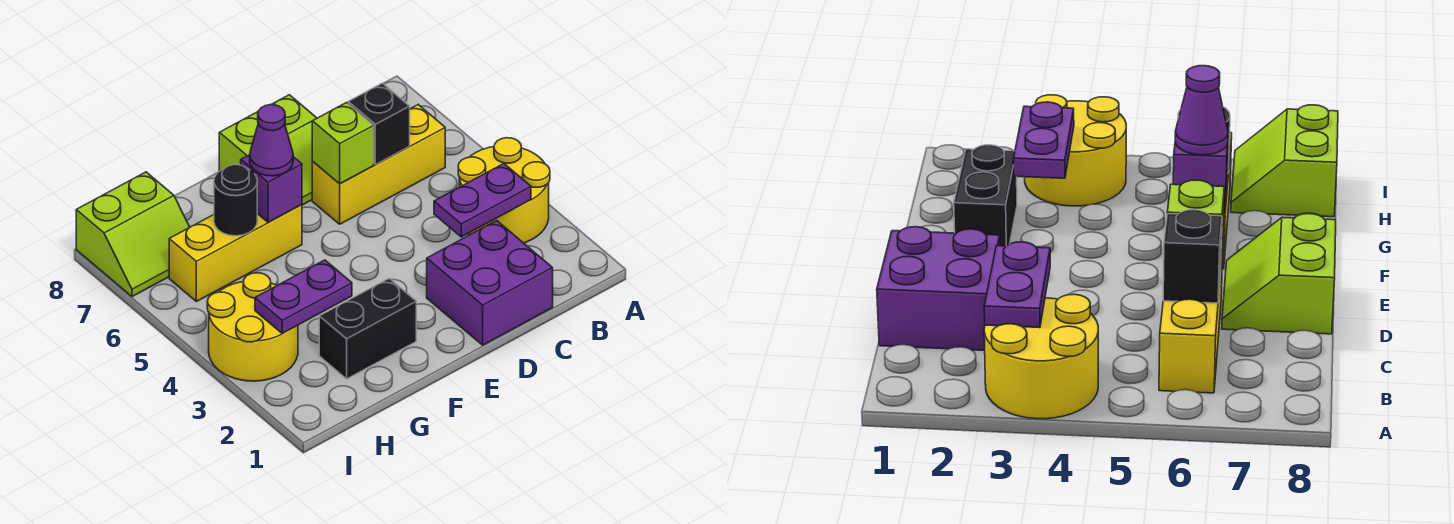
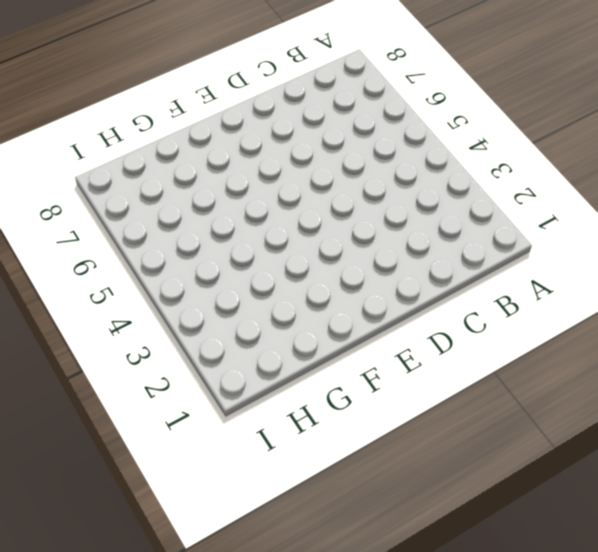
none -> yellow 2x2 round brick [458,138,550,243]
none -> yellow 1x3 brick [312,105,445,224]
none -> purple 2x2 brick [427,221,553,345]

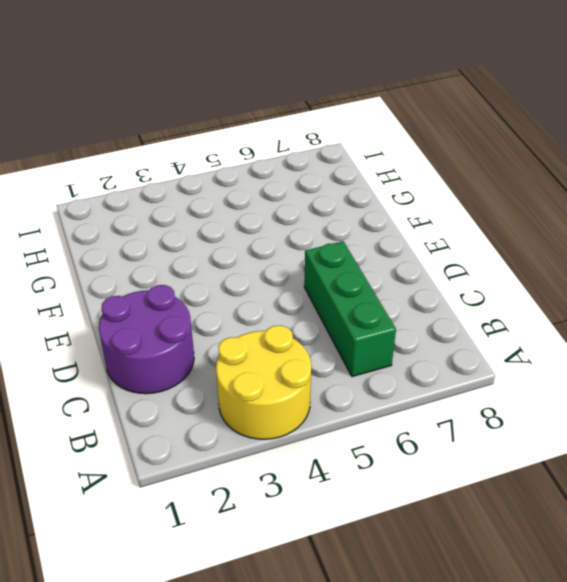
green 1x3 brick [304,241,396,377] -> yellow 1x3 brick [312,105,445,224]
purple 2x2 round brick [99,285,194,394] -> purple 2x2 brick [427,221,553,345]
none -> lime 2x2 slope [219,95,317,205]
none -> black 1x2 brick [319,278,416,379]
none -> yellow 1x3 brick [169,205,302,301]

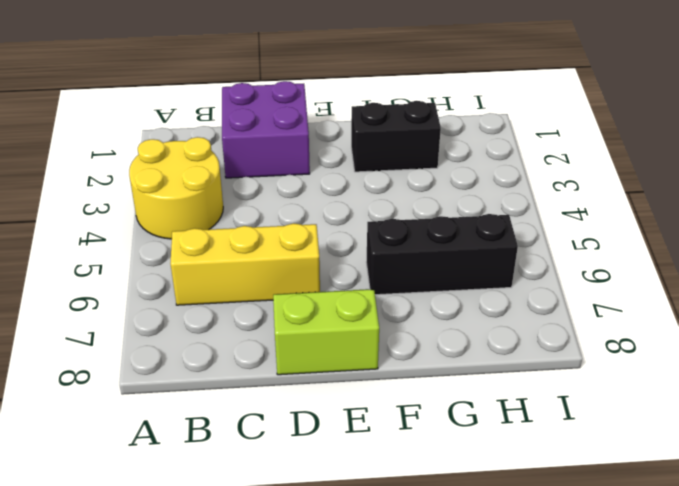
black 1x3 brick [366,214,518,295] -> yellow 1x3 brick [169,205,302,301]
none -> yellow 2x2 round brick [207,273,298,381]
none -> lime 2x2 slope [76,172,190,297]
none -> purple 1x2 plate [434,164,531,237]

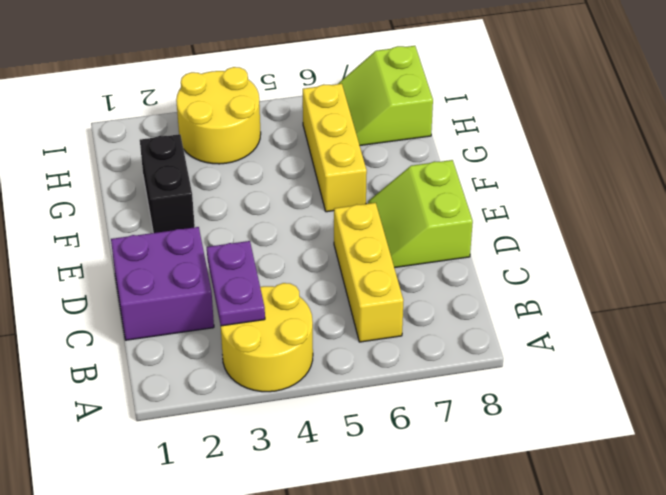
none -> black 1x1 brick [348,83,410,164]
none -> lime 1x1 brick [312,103,374,184]
none -> purple 1x1 brick [241,155,302,222]

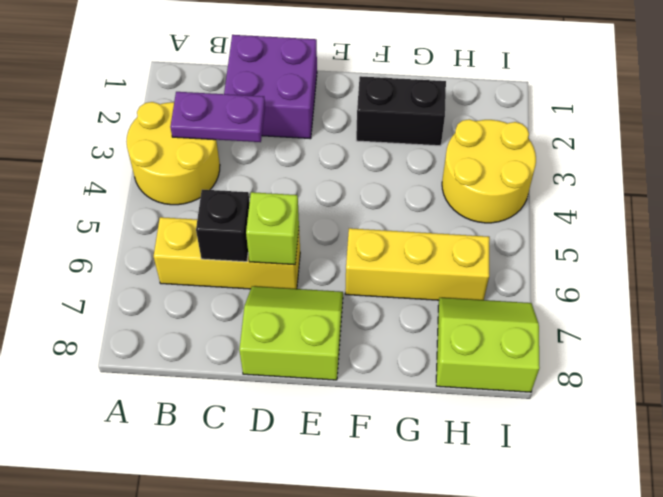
none -> purple 1x1 brick [241,155,302,222]
none -> purple 1x2 plate [255,260,352,333]
none -> black 1x1 round brick [214,165,257,236]

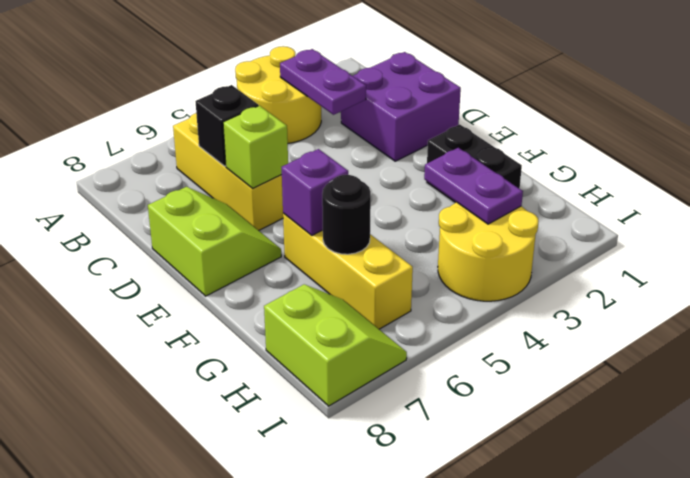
none -> purple 1x1 cone [250,105,293,176]

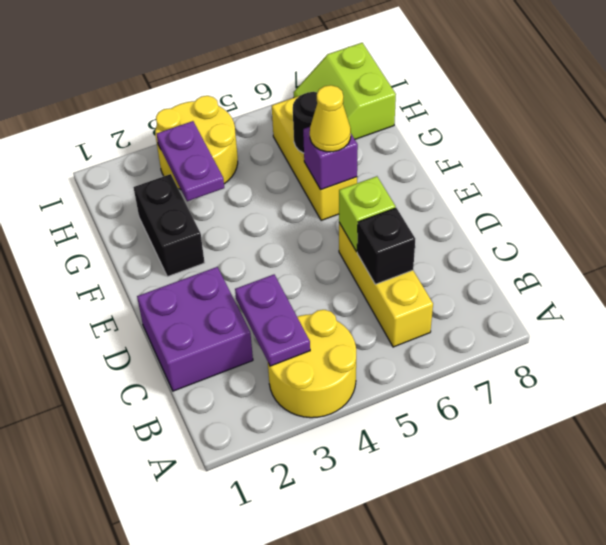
yellow 1x1 cone [310,85,351,152] -> purple 1x1 cone [250,105,293,176]
none -> lime 2x2 slope [219,95,317,205]

